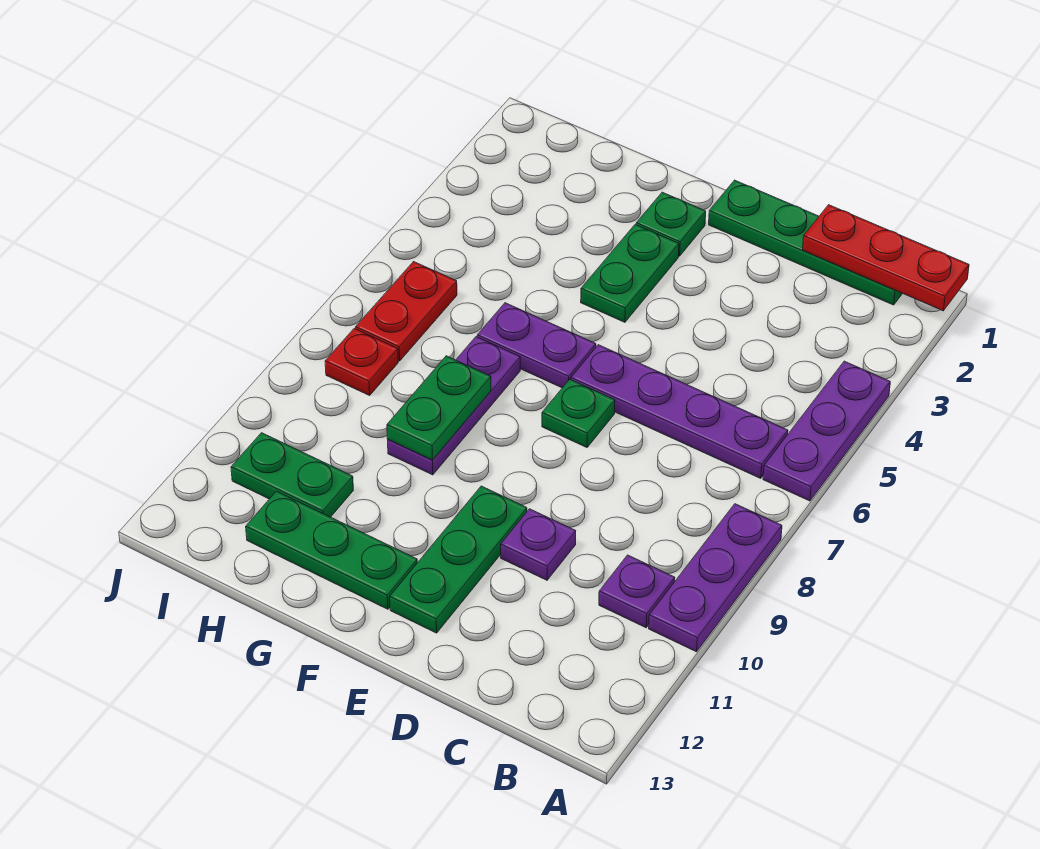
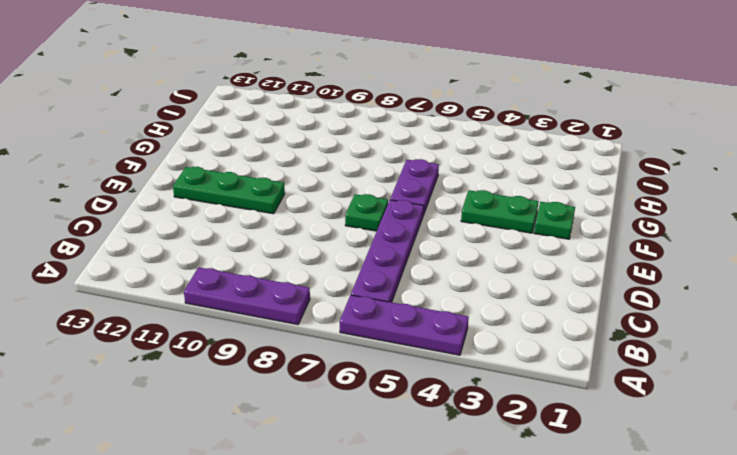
none -> green 1x4 plate [709,180,903,305]
none -> purple 1x1 plate [599,555,675,628]
none -> purple 1x1 plate [501,509,576,580]

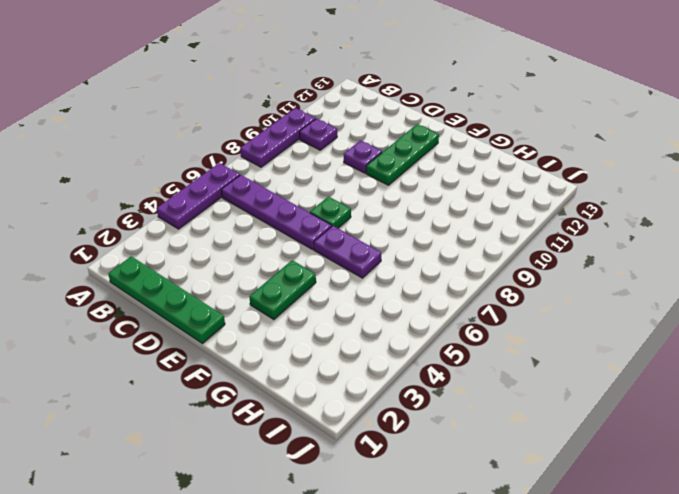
none -> green 1x1 plate [636,192,706,256]
none -> green 1x3 plate [246,491,417,609]
none -> purple 1x3 plate [388,337,520,475]

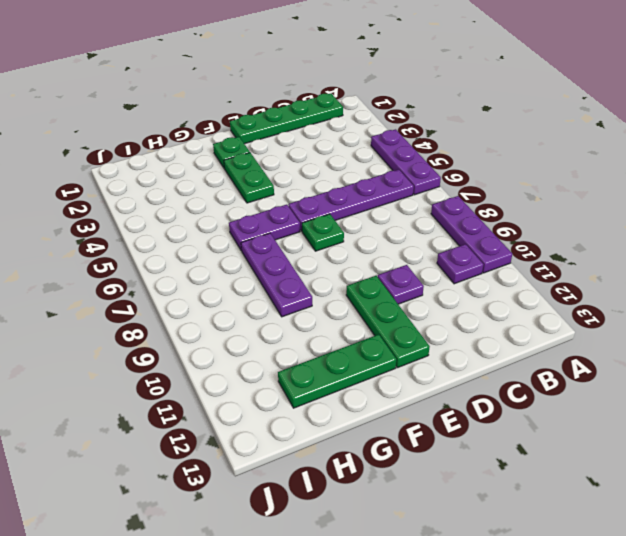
none -> green 1x2 plate [231,433,353,517]
none -> red 1x2 plate [356,262,457,361]
none -> red 1x1 plate [325,328,398,395]

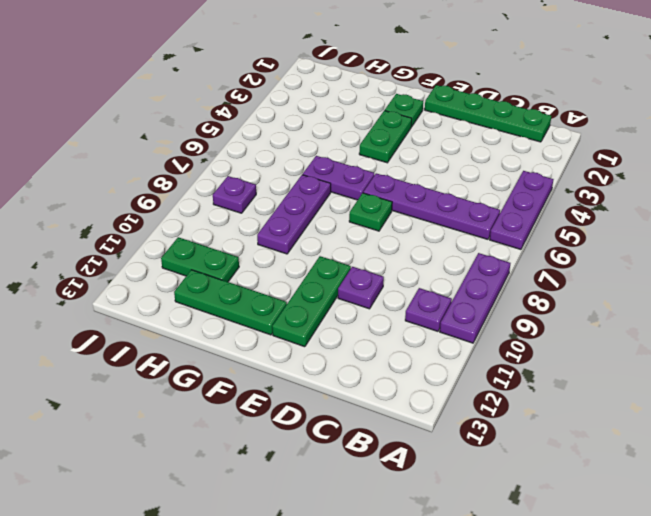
purple 1x1 plate [213,176,256,213] -> red 1x1 plate [325,328,398,395]
none -> red 1x2 plate [356,262,457,361]
none -> red 1x3 plate [803,205,969,311]
none -> green 1x2 plate [387,356,491,460]

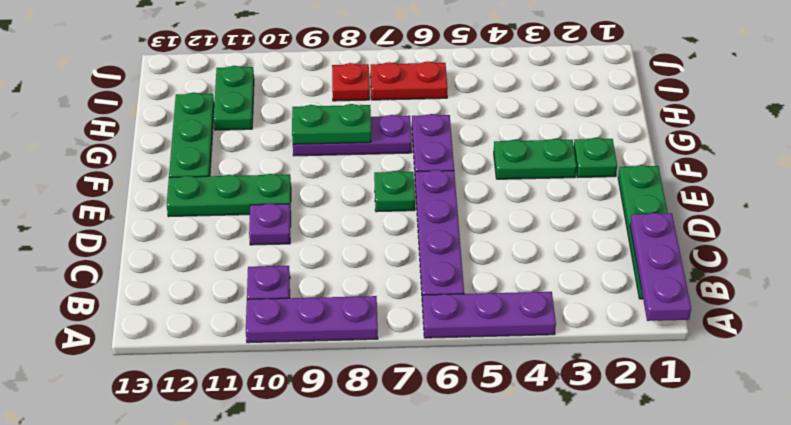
purple 1x3 plate [630,213,691,321] -> red 1x3 plate [803,205,969,311]

